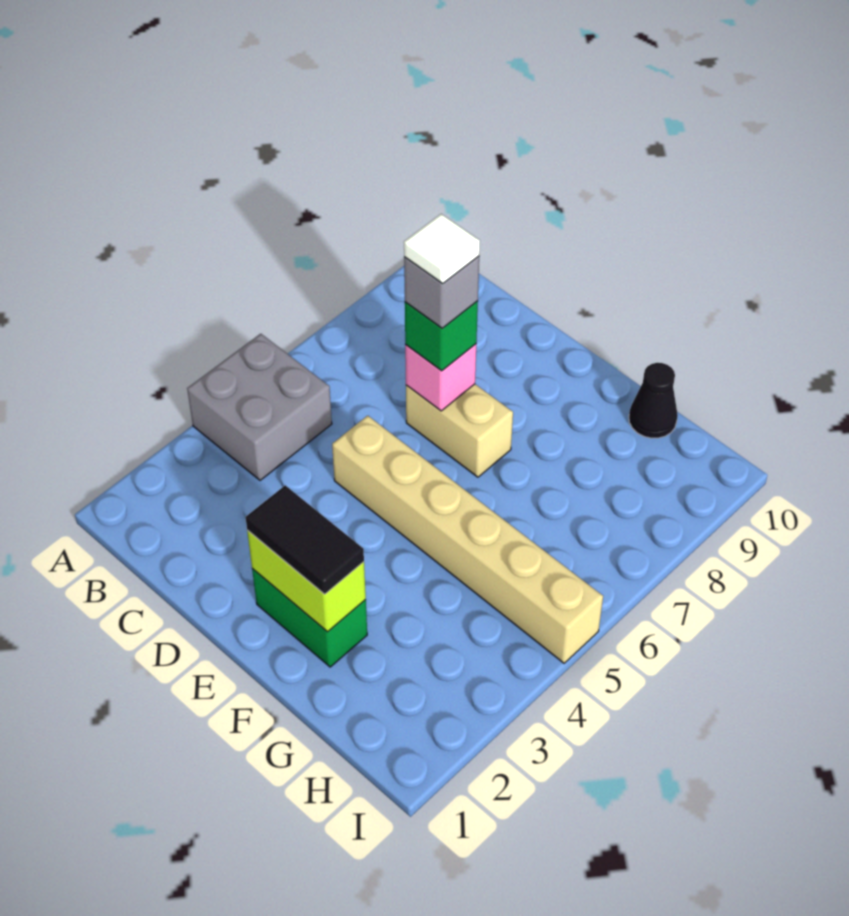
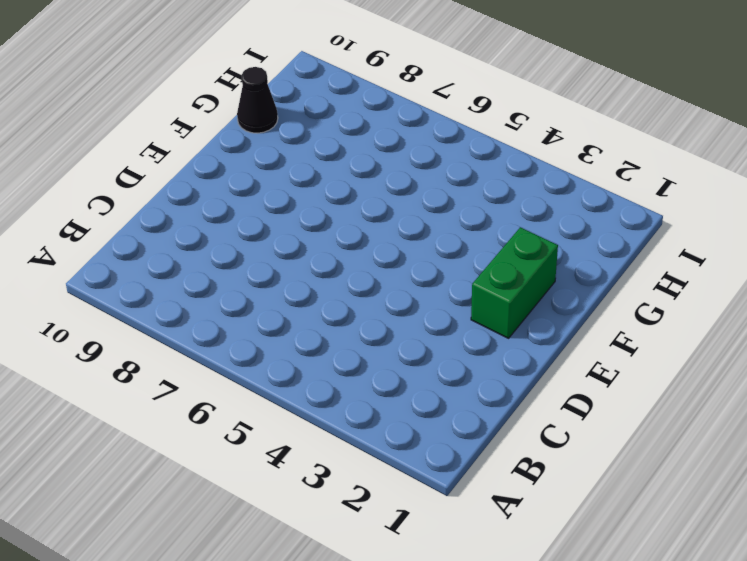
none -> grey 2x2 brick [187,334,332,480]
none -> tan 1x6 brick [332,416,603,663]

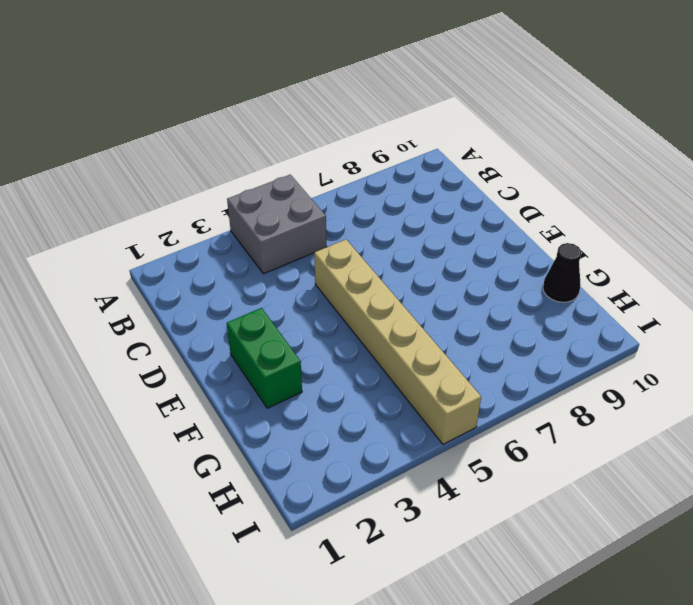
none -> tan 1x2 brick [406,384,513,477]
none -> pink 1x1 brick [405,344,476,411]

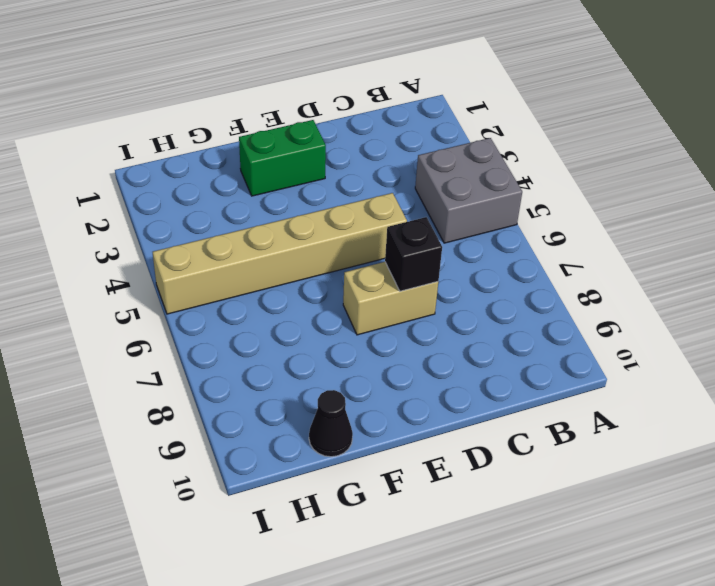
black 1x1 brick [385,217,442,291] -> pink 1x1 brick [405,344,476,411]
none -> lime 1x2 brick [247,530,366,632]
none -> green 1x1 brick [405,301,478,371]

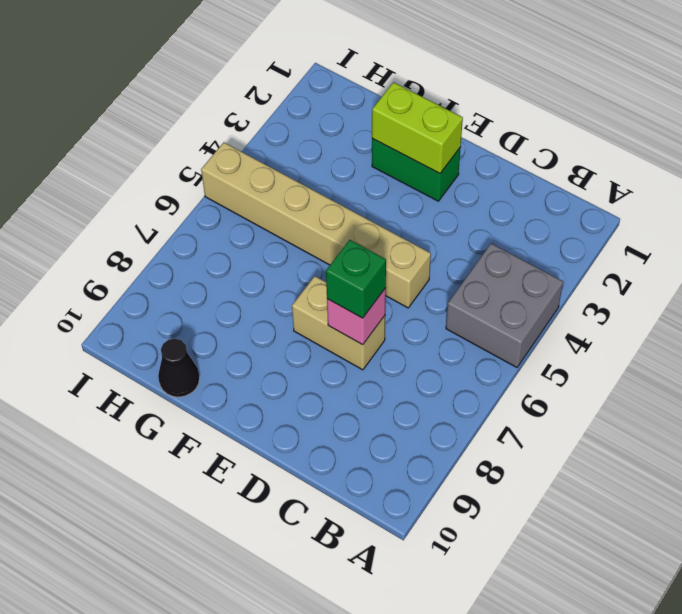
none -> black 1x2 tile [246,485,364,594]
none -> grey 1x1 brick [404,256,479,328]

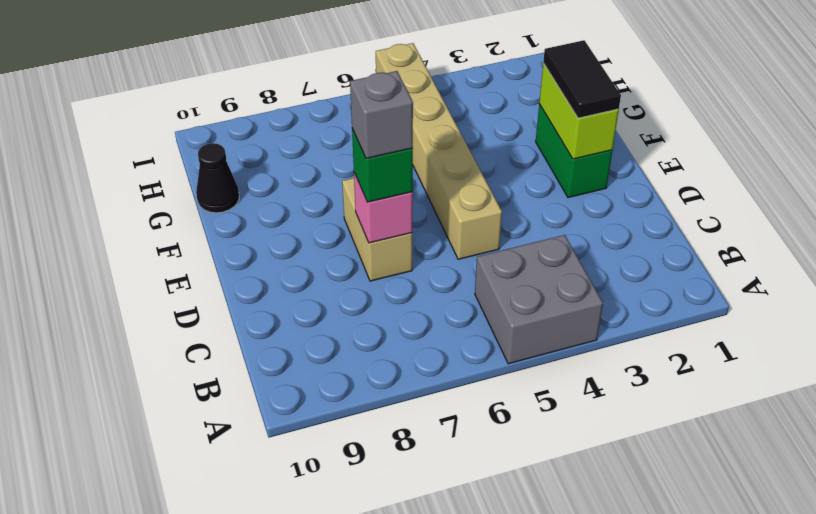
none -> white 1x1 tile [404,214,480,283]

